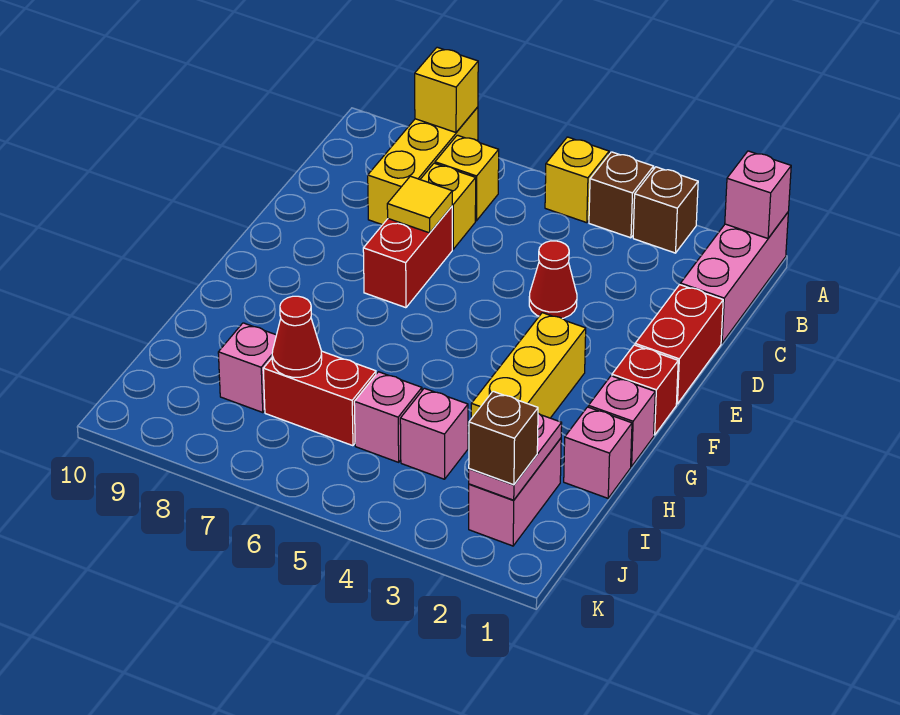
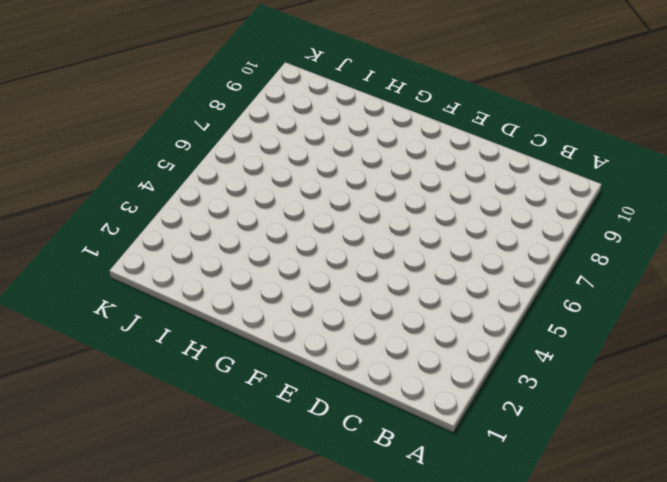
none -> pink 1x3 brick [681,213,788,343]
none -> brown 1x1 brick [633,167,698,253]
none -> brown 1x1 brick [589,152,654,238]

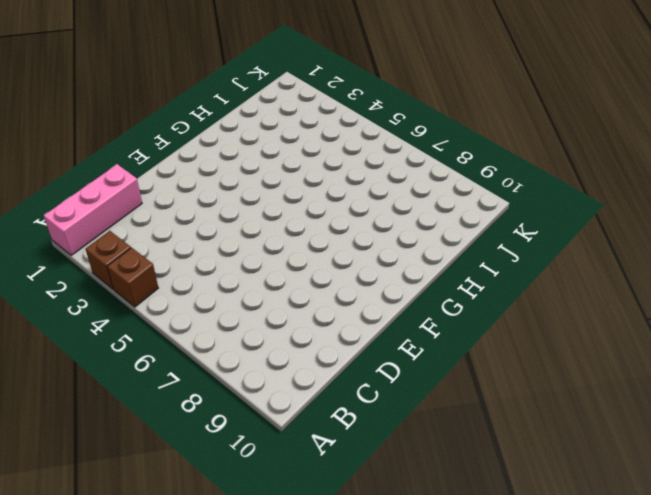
none -> yellow 1x1 brick [545,137,609,223]
none -> yellow 1x3 brick [368,107,478,225]
none -> yellow 1x1 brick [435,135,499,221]

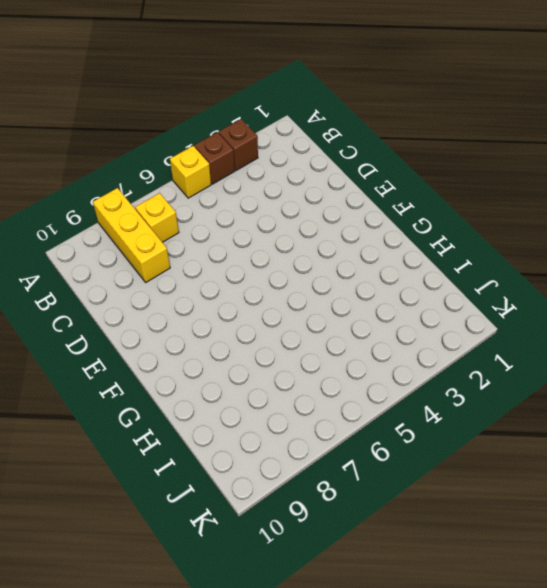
none -> pink 1x3 brick [681,213,788,343]
none -> yellow 1x1 brick [420,163,476,249]
none -> red 1x2 brick [635,285,723,404]

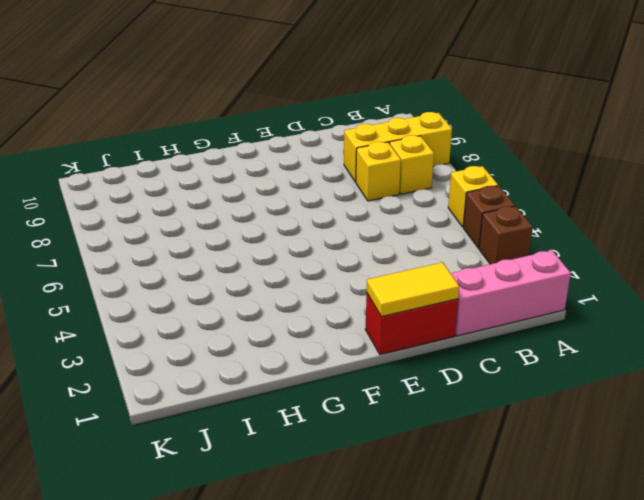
yellow 1x2 tile [367,262,459,317] -> none
none -> red 1x1 cone [529,241,577,319]
none -> red 1x2 brick [363,206,452,308]
none -> red 1x1 brick [612,345,678,435]

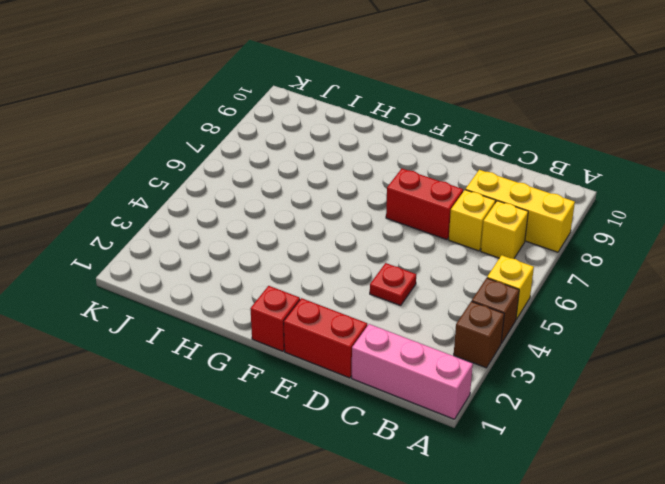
red 1x1 plate [370,263,416,306] -> red 1x1 cone [529,241,577,319]
none -> yellow 1x3 brick [471,313,586,419]
none -> pink 1x1 brick [588,376,655,466]
none -> pink 1x1 brick [564,407,632,498]

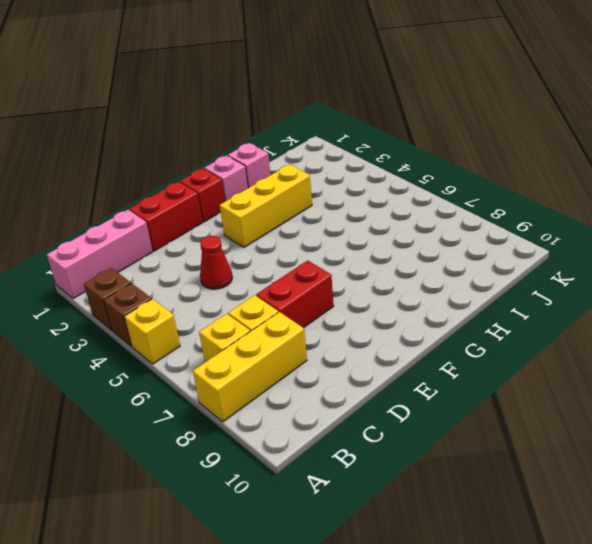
none -> pink 1x2 brick [469,438,561,546]
none -> pink 1x1 brick [400,388,468,479]
none -> pink 1x1 brick [354,372,422,462]

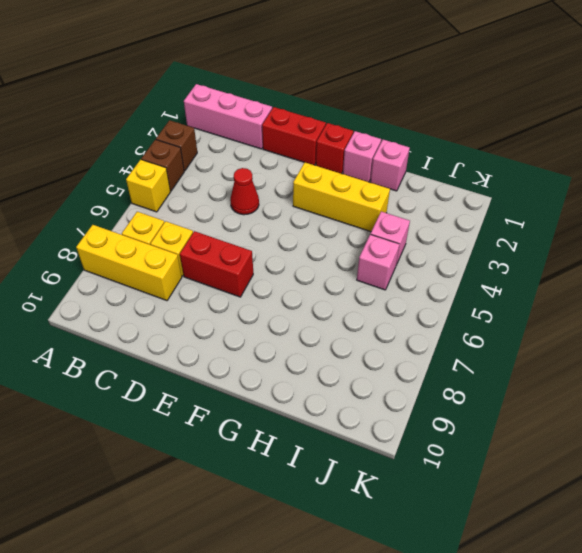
none -> pink 1x2 brick [469,438,561,546]
none -> red 1x2 brick [263,351,376,446]
none -> pink 1x1 brick [218,323,276,412]

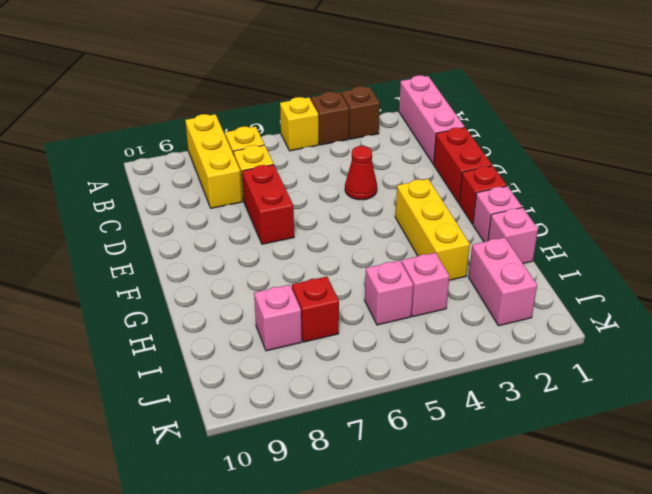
red 1x1 brick [292,277,339,342] -> red 1x2 brick [263,351,376,446]
none -> pink 1x1 brick [725,151,791,238]
none -> yellow 1x1 brick [415,47,478,132]
none -> yellow 1x1 tile [387,176,452,233]

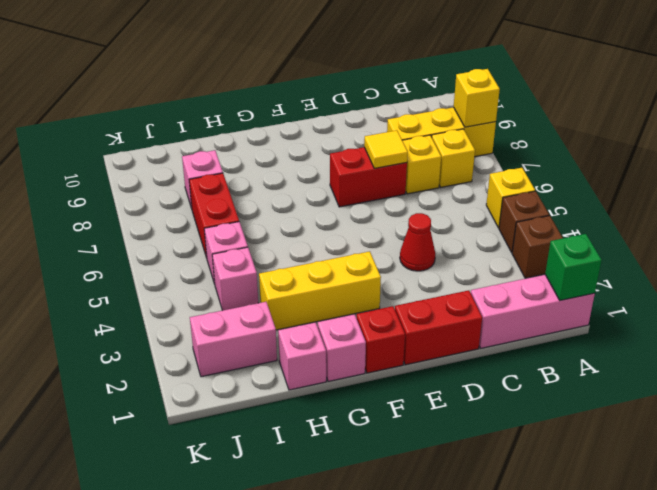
green 1x1 brick [545,234,602,301] -> pink 1x1 brick [725,151,791,238]
none -> pink 1x2 plate [469,413,562,500]
none -> red 1x1 cone [272,296,322,377]
none -> brown 1x1 brick [469,391,538,485]

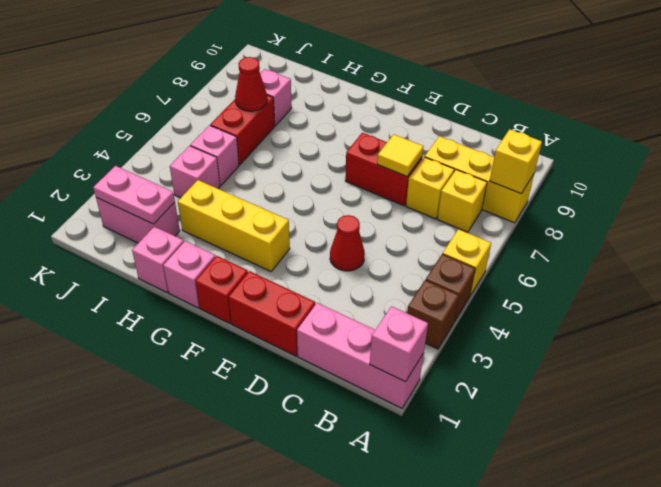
none -> brown 1x1 brick [469,391,538,485]

